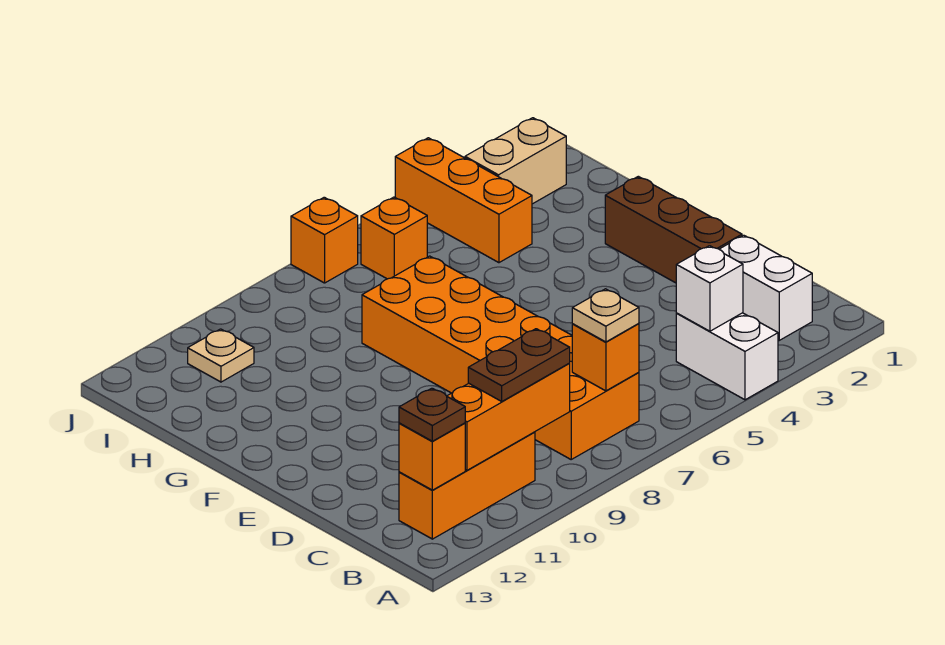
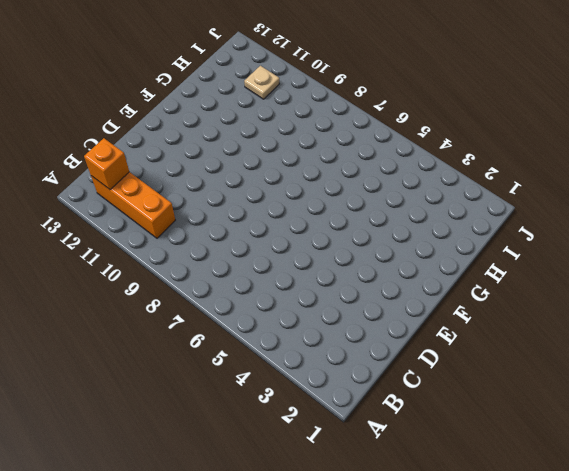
none -> white 1x2 brick [676,313,778,400]
none -> white 1x2 brick [719,235,812,340]
none -> orange 2x6 brick [362,256,639,459]

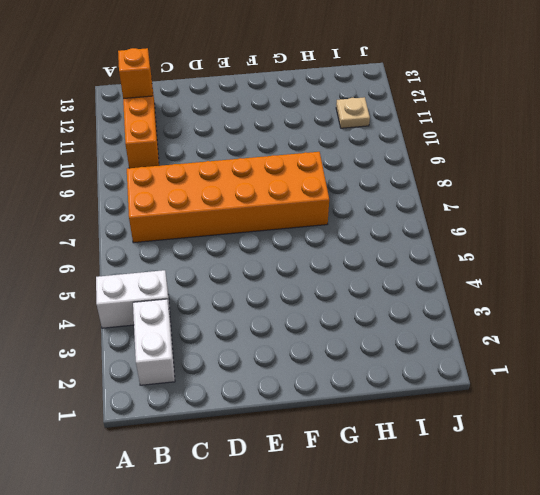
white 1x2 brick [133,299,175,385] -> white 1x2 brick turned to [719,235,812,340]
none -> brown 1x3 brick [605,176,742,283]
none -> orange 1x3 brick [395,138,532,263]
none -> tan 1x2 brick [465,118,566,204]

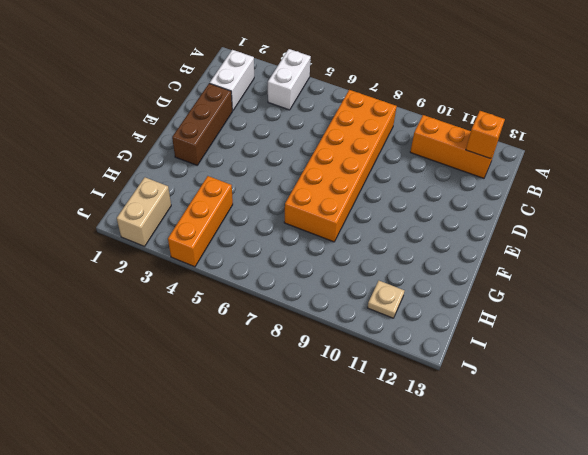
tan 1x2 brick [117,177,171,246] -> tan 1x2 brick turned to [465,118,566,204]
none -> orange 1x1 brick [361,197,427,279]
none -> orange 1x1 brick [291,197,358,283]
none -> white 1x1 brick [676,246,743,331]

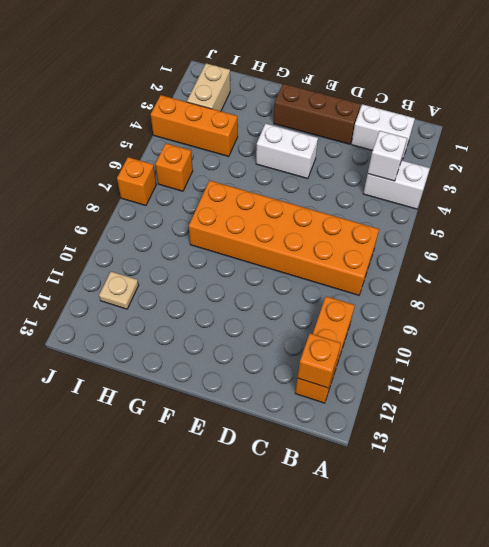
white 1x2 brick [256,124,318,179] -> none
none -> orange 1x1 brick [572,324,639,391]
none -> orange 1x3 brick [447,364,570,470]
none -> tan 1x1 plate [572,289,639,342]

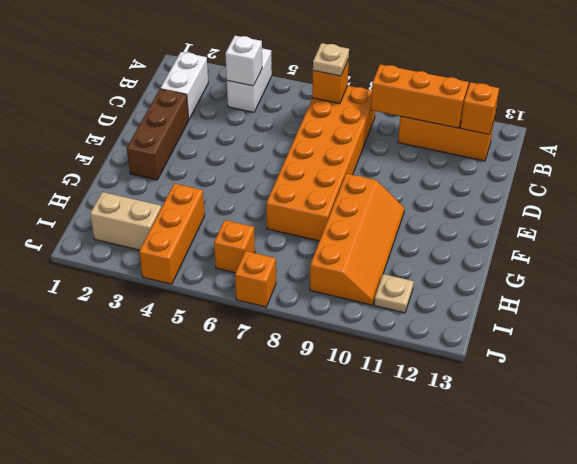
orange 2x4 slope [310,173,404,305] -> none
none -> brown 1x2 plate [468,329,570,401]
none -> brown 1x1 plate [399,388,465,441]

